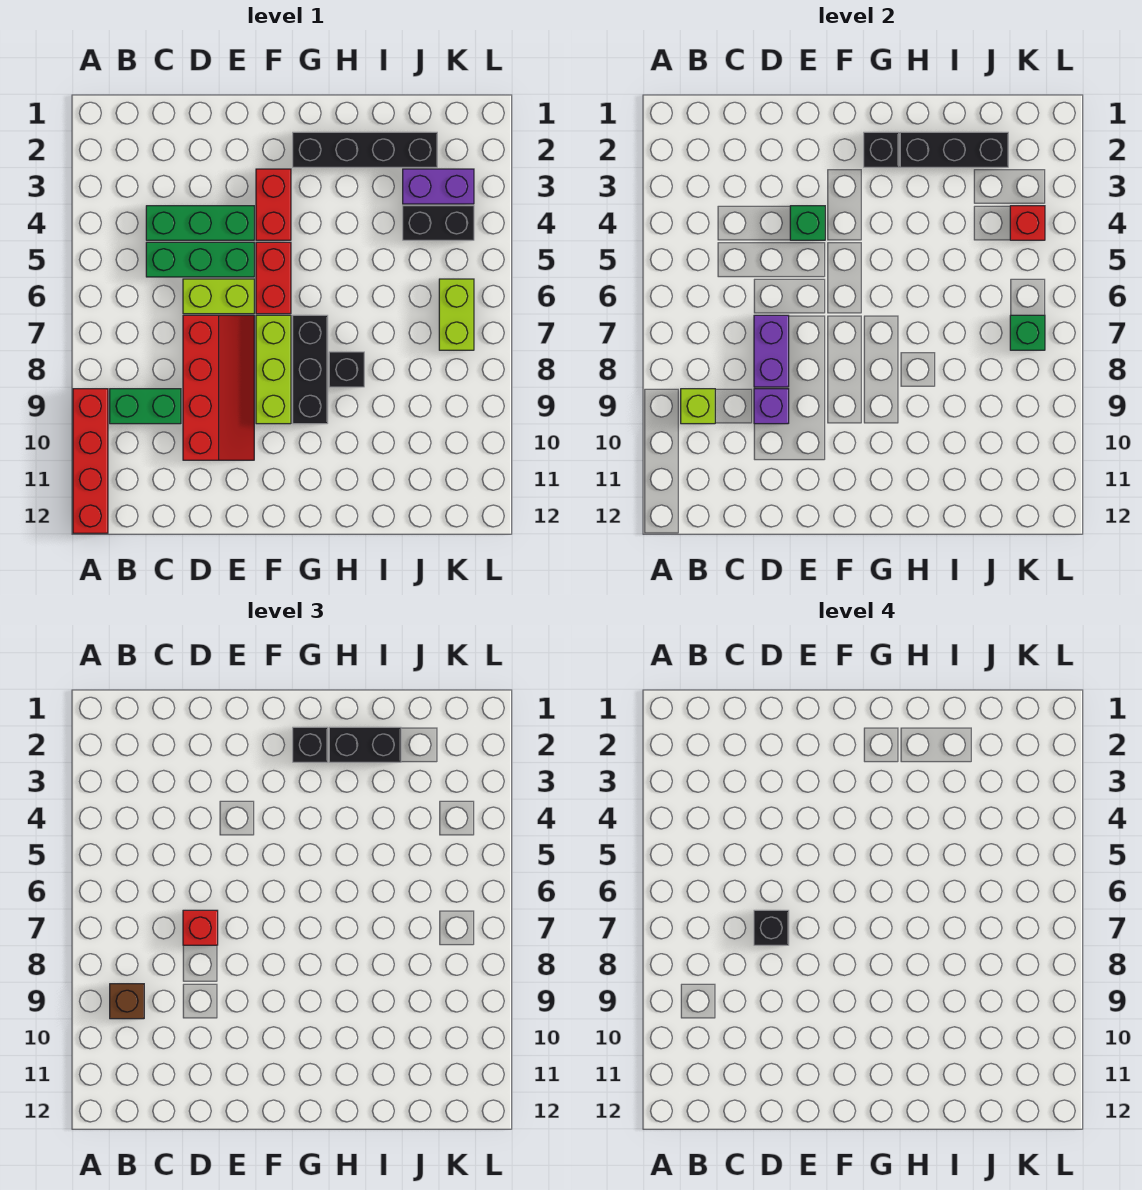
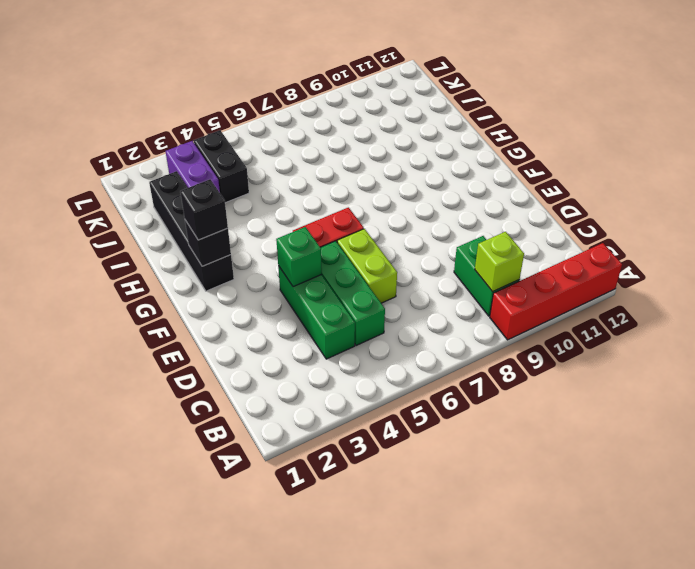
none -> red 2x4 slope [183,315,254,460]
none -> red 1x2 brick [256,169,291,240]
none -> lime 1x3 brick [256,315,291,424]

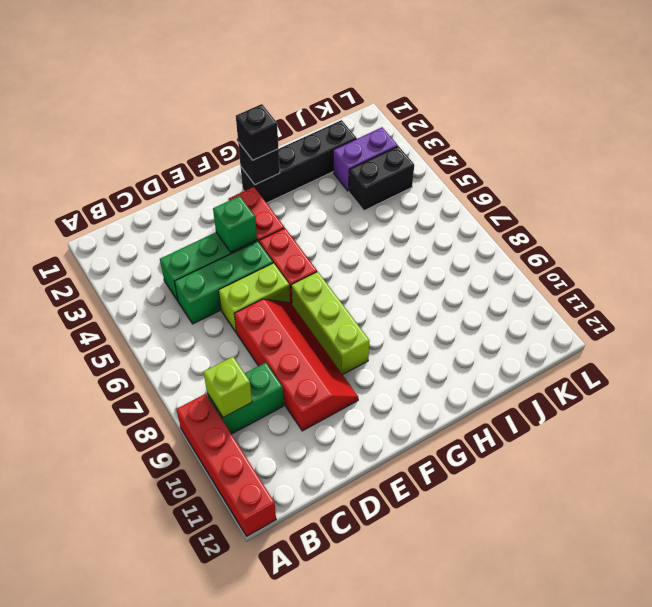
none -> black 1x3 brick [293,315,328,424]
none -> black 1x1 brick [329,352,364,387]
none -> lime 1x2 brick [439,279,474,350]

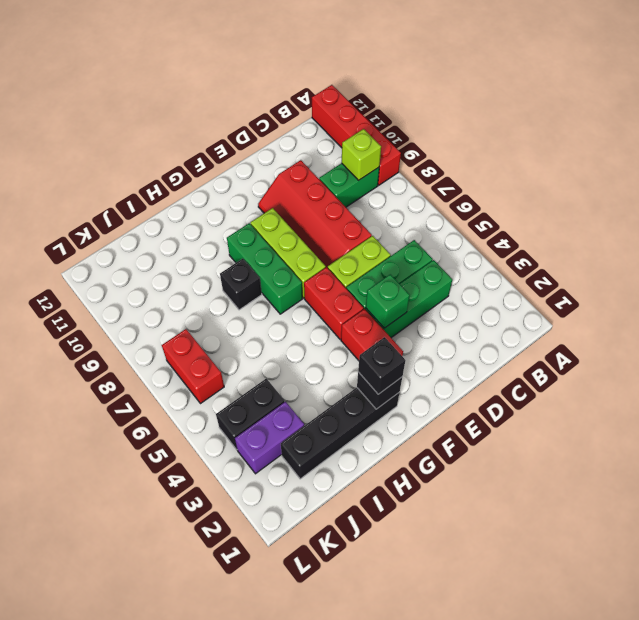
green 1x3 brick [227,223,303,314] -> black 1x3 brick [293,315,328,424]
red 1x2 brick [162,329,224,404] -> lime 1x2 brick [439,279,474,350]
none -> purple 1x2 brick [754,315,789,387]
none -> purple 1x1 brick [754,389,789,424]
none -> black 1x3 brick [900,132,1008,167]

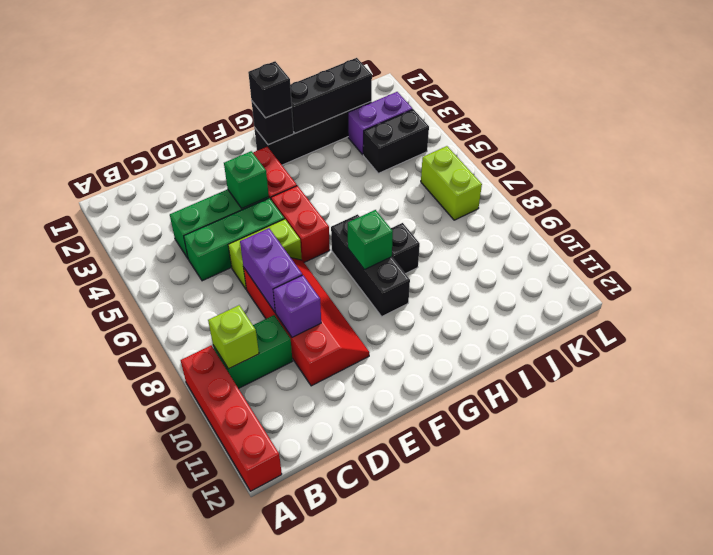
green 1x1 brick [348,210,393,270] -> green 1x1 brick moved to [1010,315,1045,350]
none -> lime 1x3 brick [256,315,291,424]
none -> red 1x1 brick [1010,206,1045,240]
none -> brown 1x1 brick [110,984,144,1019]

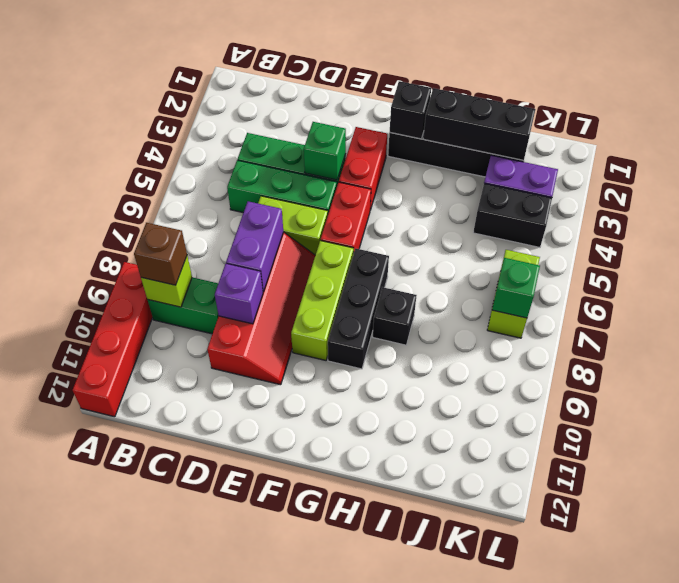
none -> red 1x1 brick [1010,206,1045,240]
none -> red 1x1 brick [183,910,218,945]
none -> black 1x1 brick [293,727,328,762]

